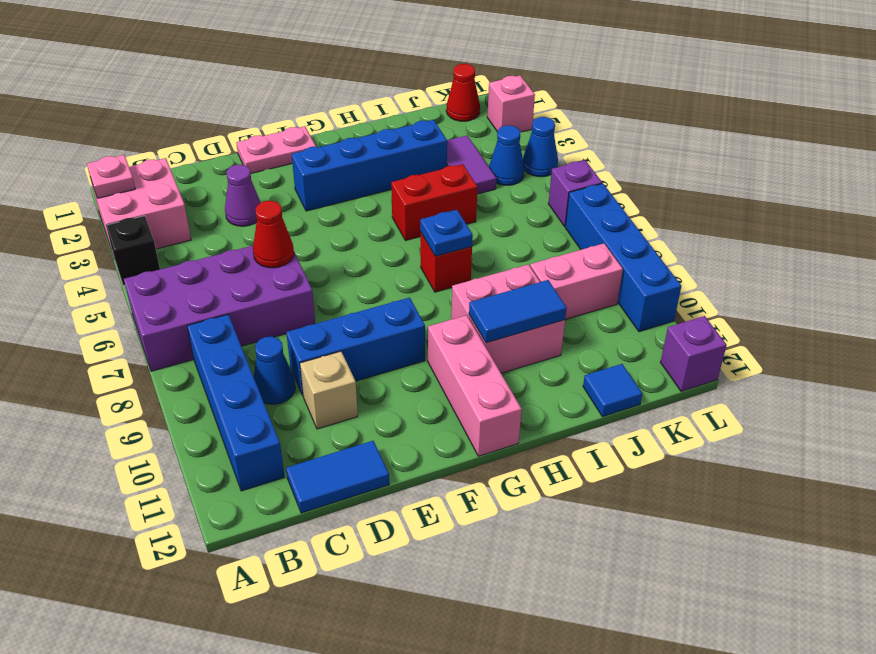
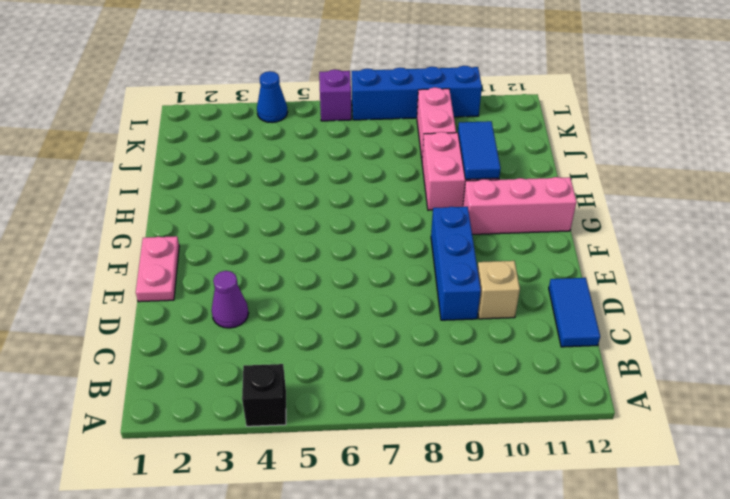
none -> pink 2x2 brick [91,158,191,253]
none -> purple 2x4 brick [124,246,315,371]
none -> blue 1x4 brick [187,315,284,491]

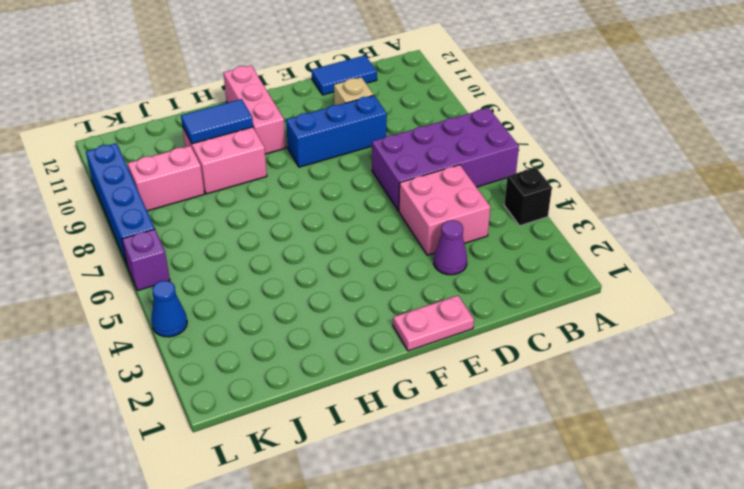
pink 2x2 brick [399,165,490,255] -> pink 2x2 brick moved to [91,158,191,253]
none -> blue 1x4 brick [187,315,284,491]
none -> blue 1x1 cone [254,337,296,404]
none -> blue 1x4 brick [292,120,447,211]

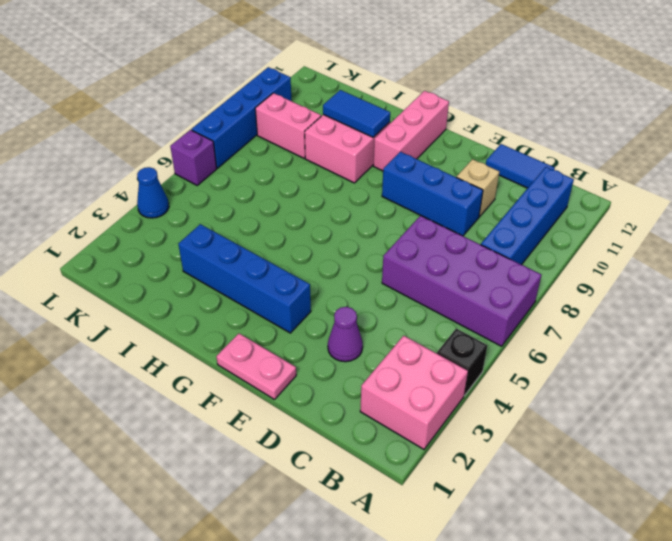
none -> blue 1x1 cone [254,337,296,404]
none -> red 1x2 brick [391,164,477,241]
none -> red 1x1 brick [420,232,472,292]

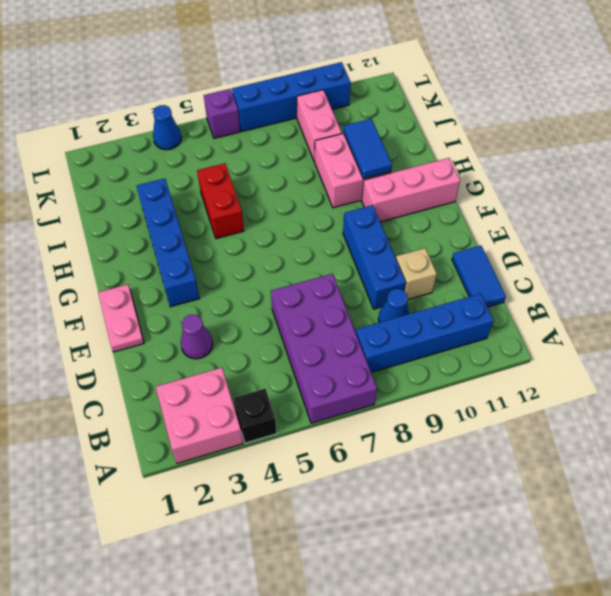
none -> red 1x1 brick [420,232,472,292]
none -> purple 1x2 tile [447,136,496,194]
none -> blue 1x1 tile [583,364,642,417]

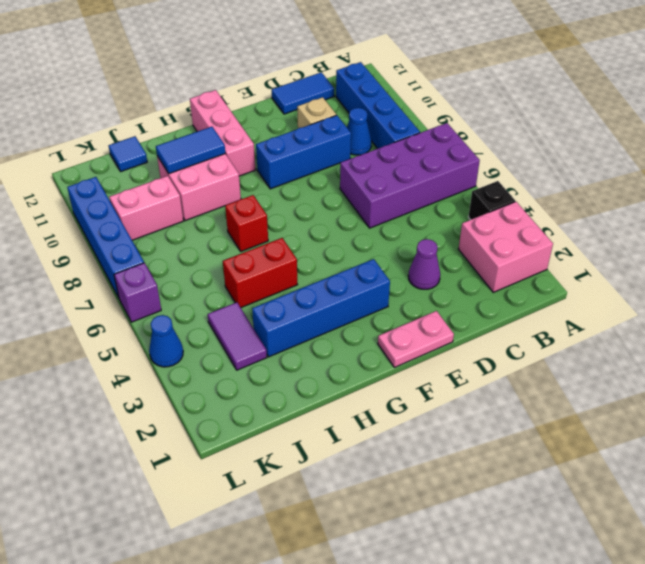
none -> red 1x1 cone [446,64,480,121]
none -> blue 1x1 cone [489,125,524,185]
none -> pink 1x1 brick [487,76,535,132]

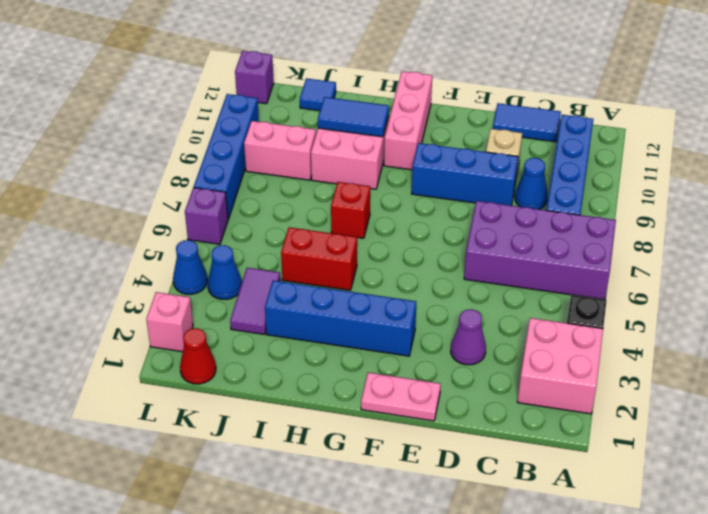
none -> pink 1x1 plate [87,155,135,198]
none -> red 1x1 cone [253,201,294,268]
none -> blue 1x1 plate [420,210,473,256]

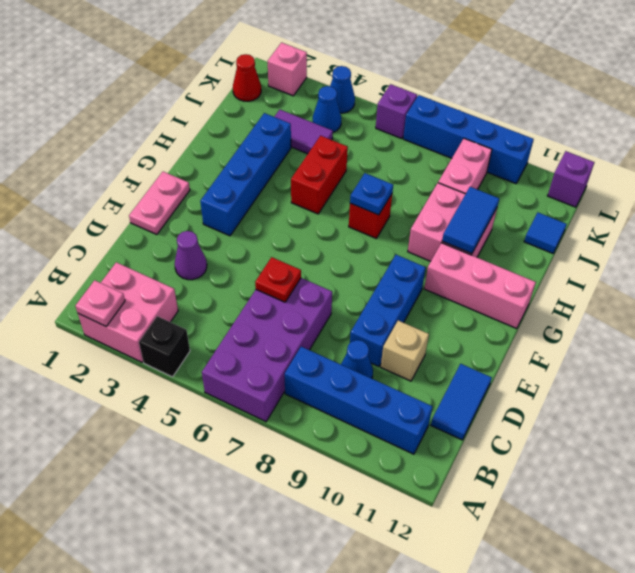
red 1x1 plate [255,257,301,302] -> red 1x1 cone [253,201,294,268]

